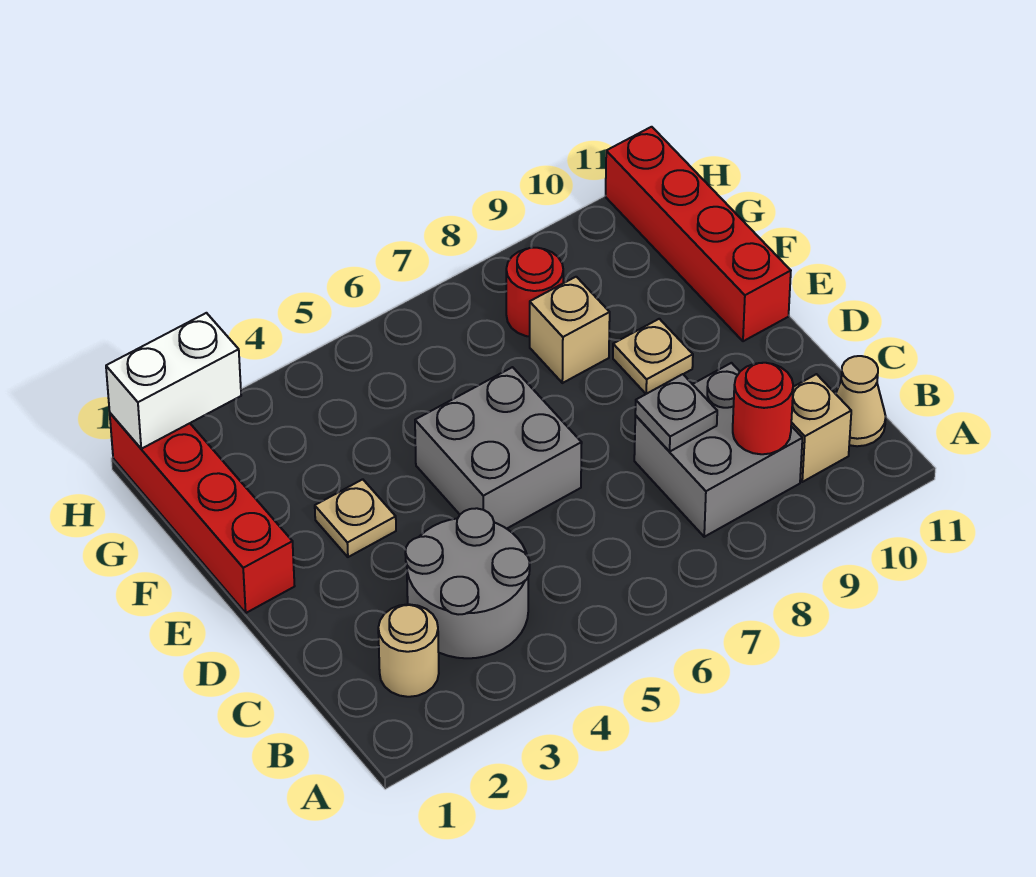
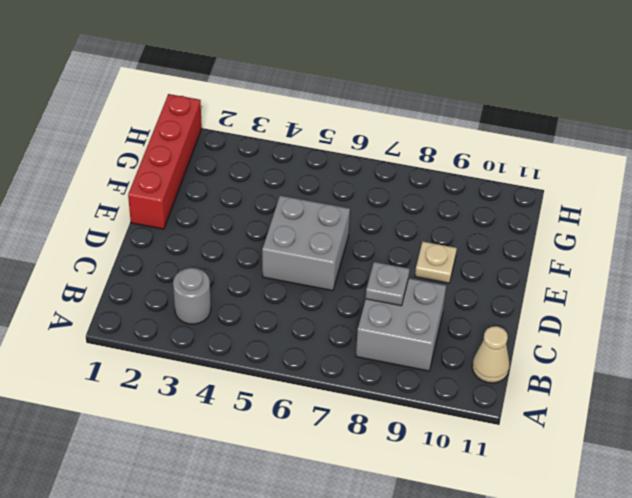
grey 1x1 round brick [173,268,211,324] -> grey 2x2 round brick [405,508,530,658]
none -> tan 1x1 round brick [378,604,439,697]
none -> tan 1x1 brick [791,374,851,482]
none -> tan 1x1 plate [315,479,396,557]

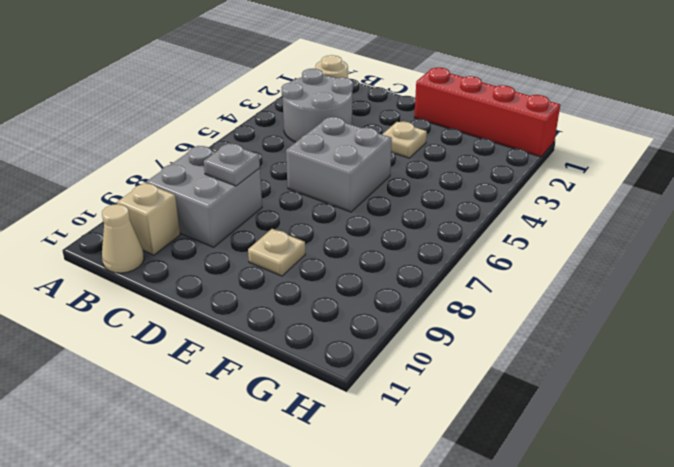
none -> red 1x4 brick [606,127,791,341]
none -> tan 1x1 brick [530,277,610,383]
none -> red 1x1 round brick [506,248,563,337]

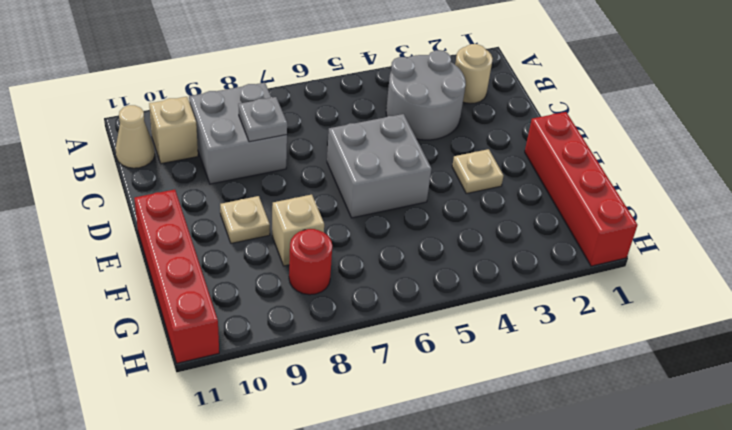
none -> red 1x1 round brick [733,363,793,454]
none -> white 1x2 brick [106,313,241,449]

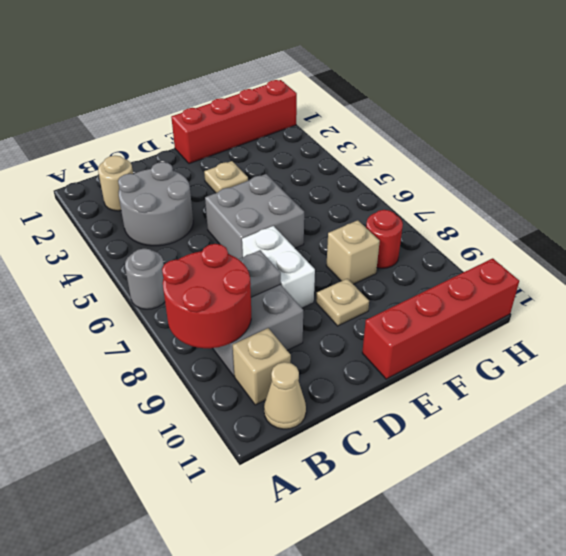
grey 1x1 round brick [125,248,165,309] -> none
red 2x2 round brick [162,244,251,348] -> red 1x1 round brick [733,363,793,454]
white 1x2 brick [242,226,315,308] -> white 1x2 brick moved to [106,313,241,449]

